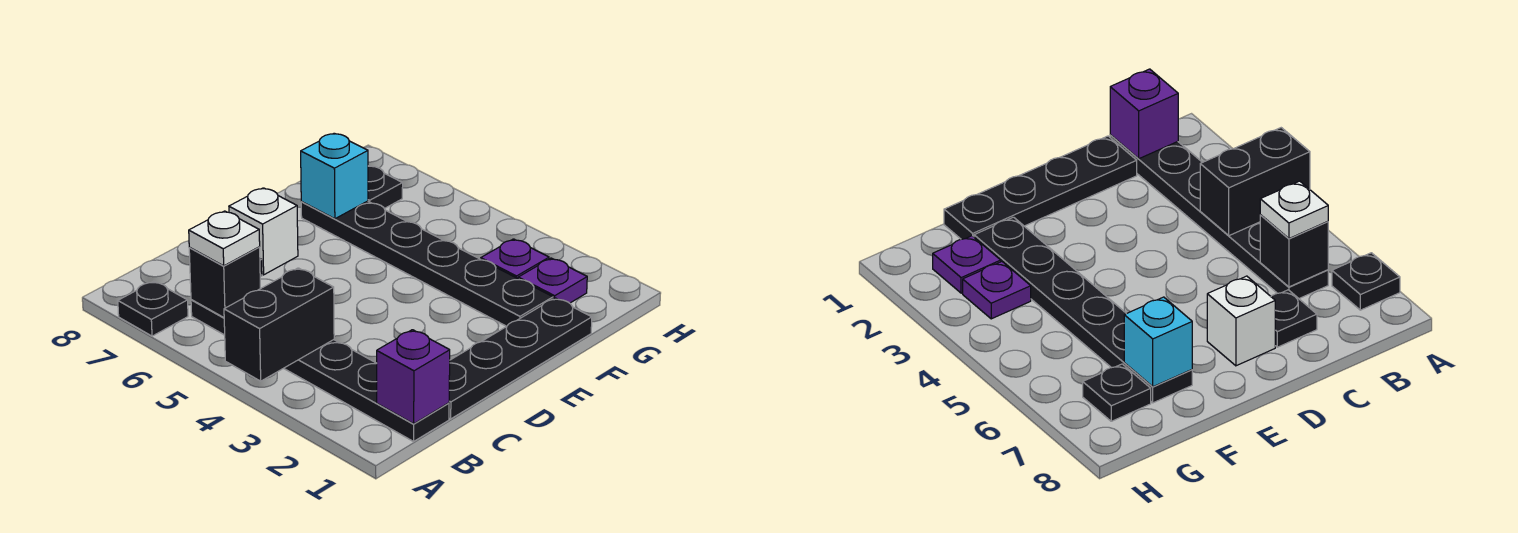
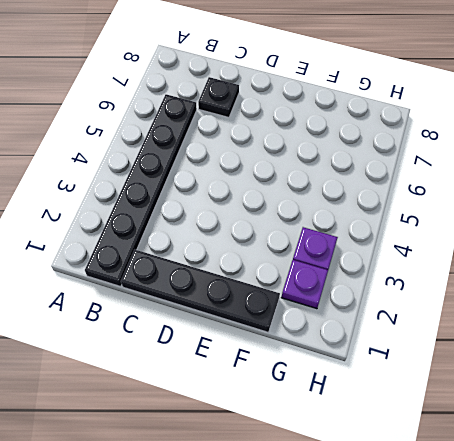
none -> black 1x1 plate [118,281,188,336]
none -> white 1x1 brick [229,188,298,275]
none -> black 1x6 plate [301,201,553,327]

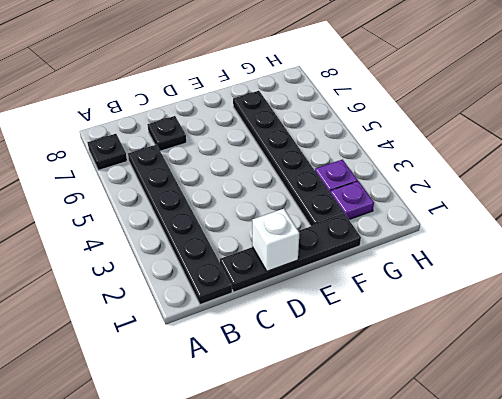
white 1x1 brick [252,209,299,271] -> white 1x1 brick moved to [229,188,298,275]
none -> black 1x1 plate [368,166,403,209]
none -> black 1x2 brick [224,268,334,381]
none -> purple 1x1 brick [377,330,450,424]

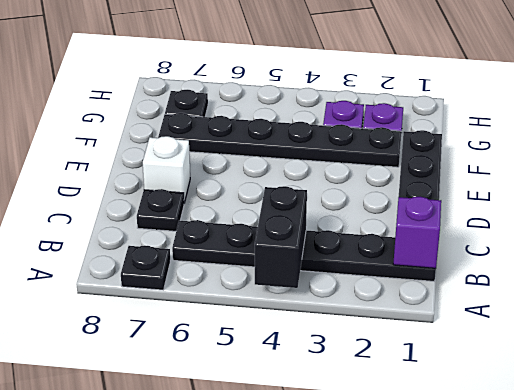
none -> black 1x1 brick [189,247,260,318]
none -> cyan 1x1 brick [301,133,368,219]
none -> white 1x1 plate [189,211,260,266]

